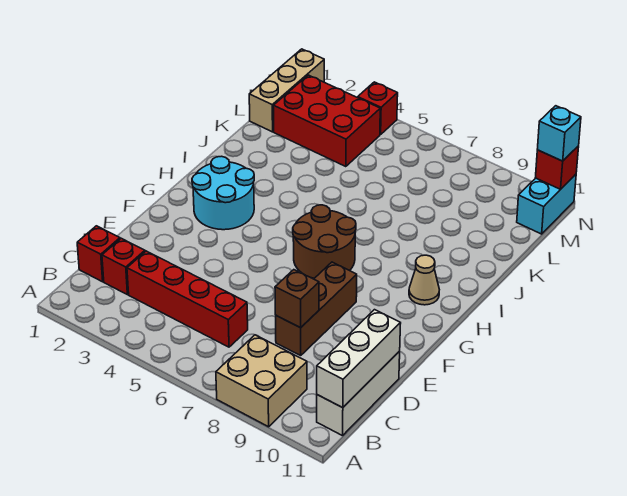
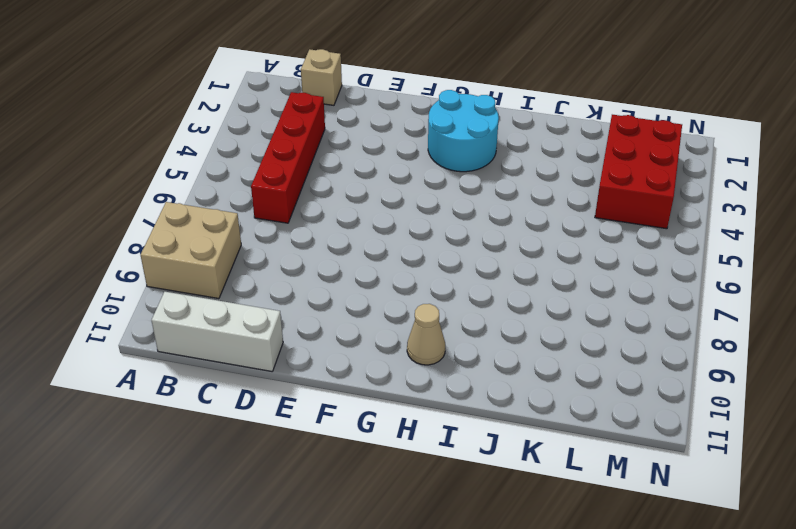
tan 1x1 brick [301,49,342,105] -> red 1x1 brick [77,226,120,282]
none -> red 1x1 brick [102,238,145,295]
none -> brown 1x3 brick [276,262,357,355]
none -> brown 2x2 round brick [293,205,356,278]

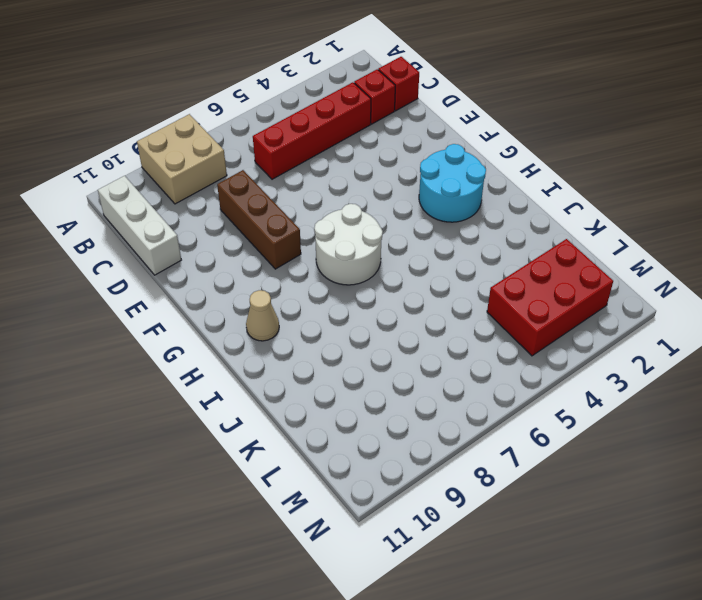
white 2x2 round brick [314,204,383,285] -> brown 2x2 round brick [293,205,356,278]
none -> tan 1x3 brick [249,49,324,132]
none -> cyan 1x2 brick [517,174,576,234]
none -> red 1x1 brick [358,82,398,135]

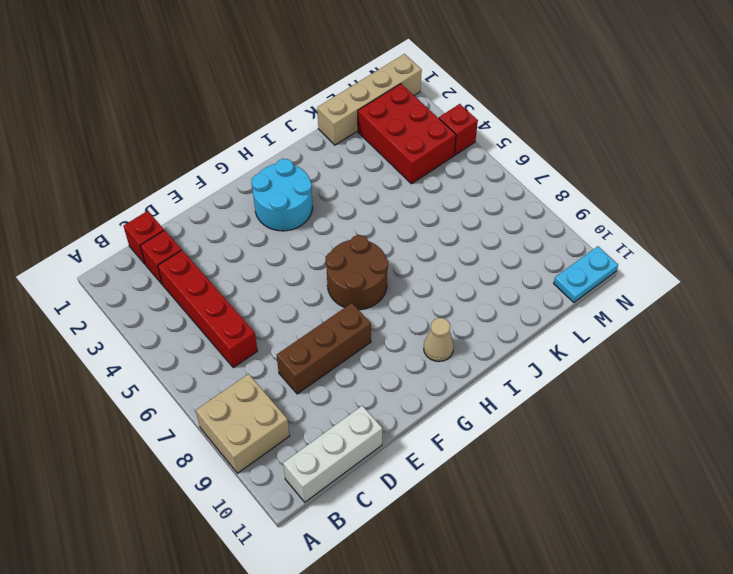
tan 1x4 brick [317,54,422,145] -> tan 1x3 brick [249,49,324,132]
cyan 1x2 plate [554,246,618,303] -> cyan 1x2 brick [517,174,576,234]
none -> white 1x3 brick [317,310,401,408]
none -> brown 1x1 brick [275,270,319,328]
none -> red 1x1 brick [535,146,579,190]

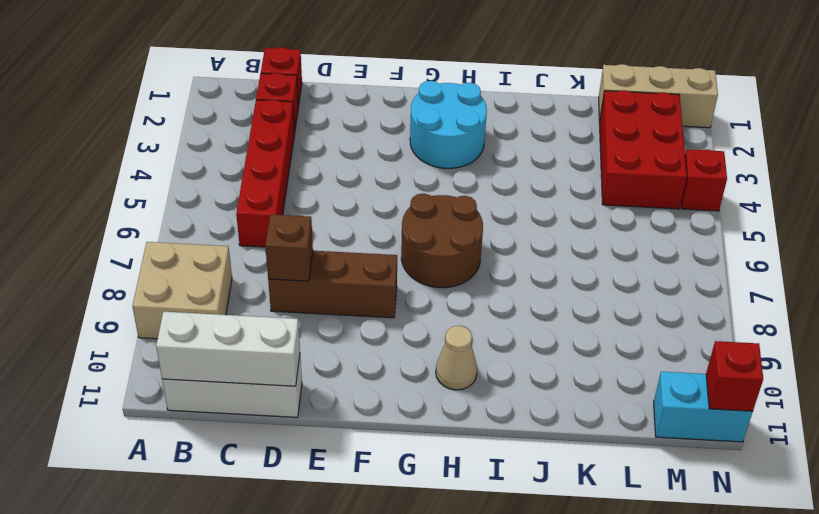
none -> cyan 1x1 brick [537,106,581,161]

